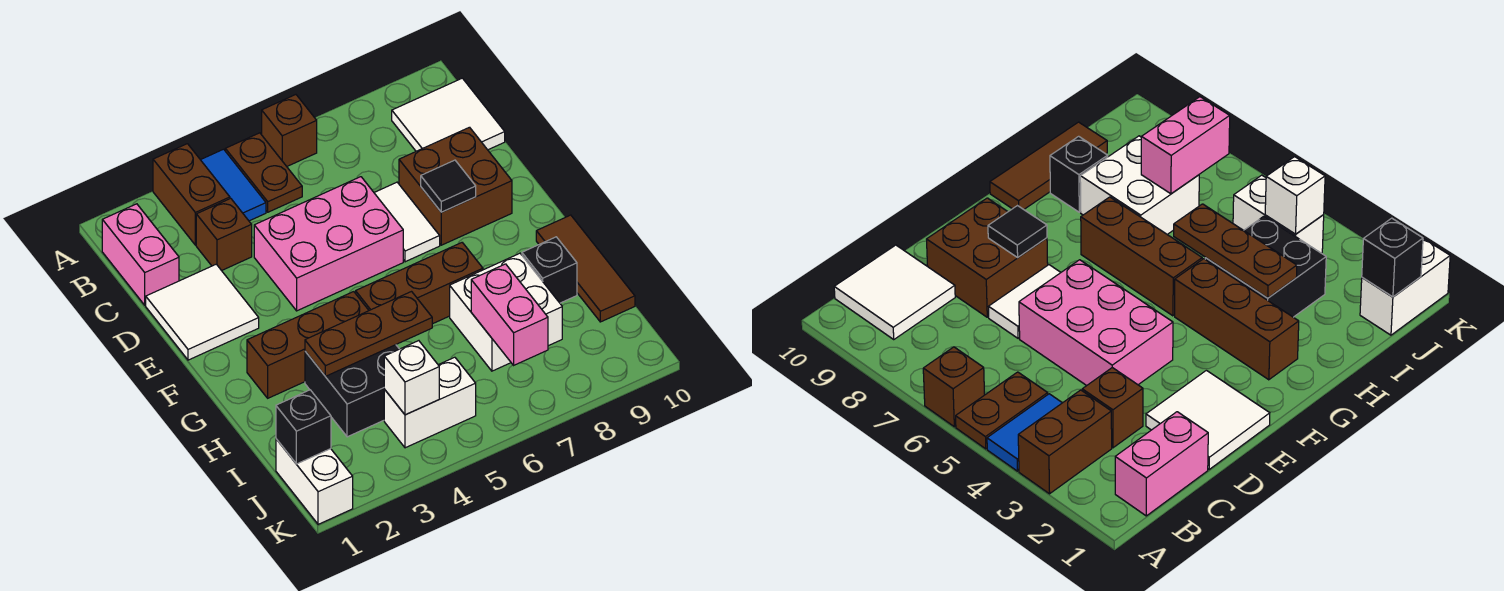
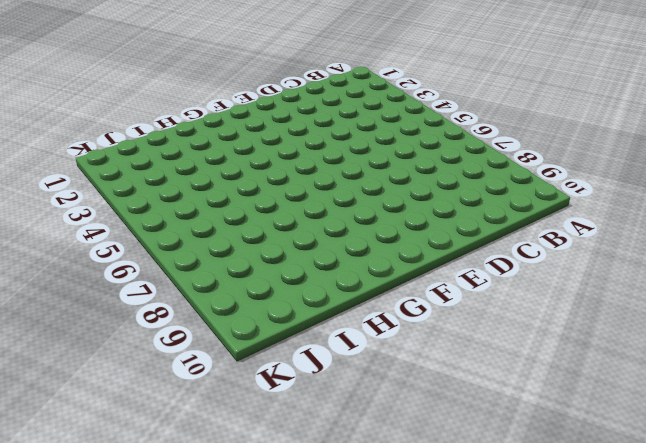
none -> brown 1x2 brick [153,144,230,245]
none -> blue 1x2 tile [201,149,266,221]
none -> brown 1x2 plate [225,133,302,212]

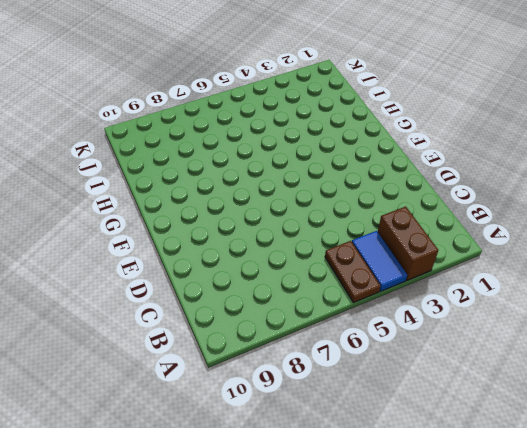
none -> brown 1x1 brick [262,95,317,166]
none -> pink 1x2 brick [102,204,179,305]
none -> white 2x2 tile [392,78,505,151]

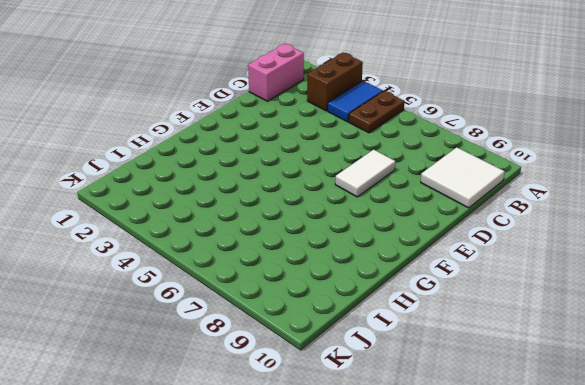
none -> brown 1x1 brick [262,95,317,166]
none -> brown 1x1 brick [196,198,252,271]
none -> white 2x2 tile [146,264,259,360]

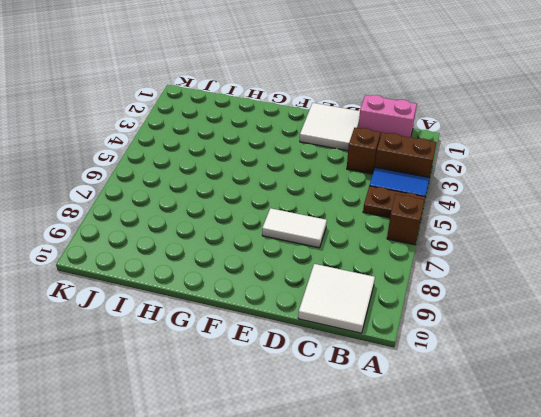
none -> pink 2x3 brick [254,177,403,311]
none -> brown 2x2 brick [399,127,512,245]
none -> brown 1x3 brick [247,292,369,398]

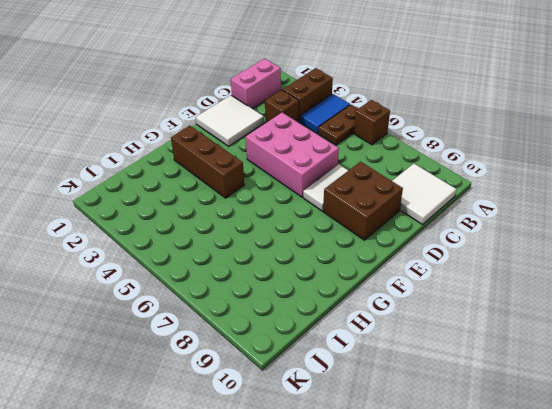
none -> brown 1x3 brick [356,243,483,324]
none -> brown 1x3 tile [536,215,635,322]
none -> black 2x2 brick [305,345,399,437]

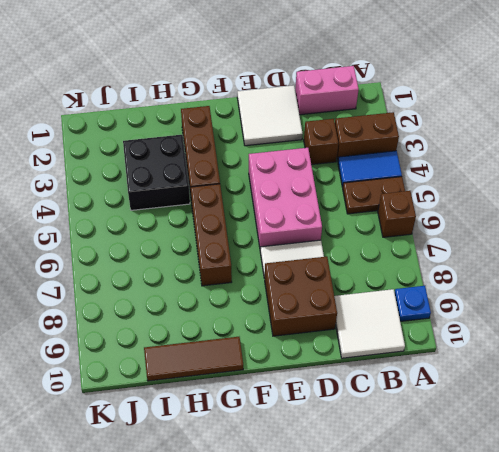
blue 1x1 plate [394,286,431,321] -> none
none -> white 2x2 brick [450,253,562,371]
none -> black 1x1 brick [522,237,577,303]
none -> white 1x2 brick [276,439,353,524]

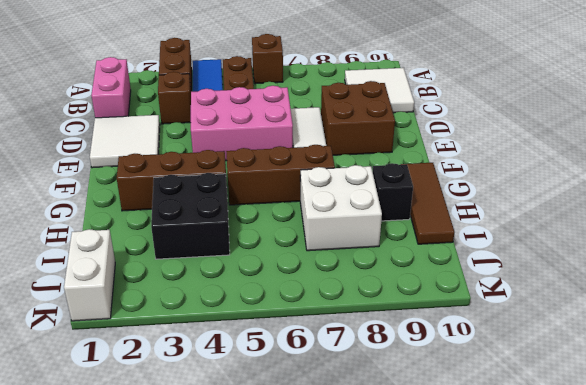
none -> white 1x2 brick [384,357,476,448]
none -> black 1x1 tile [421,160,476,212]
none -> brown 1x3 plate [305,292,432,376]

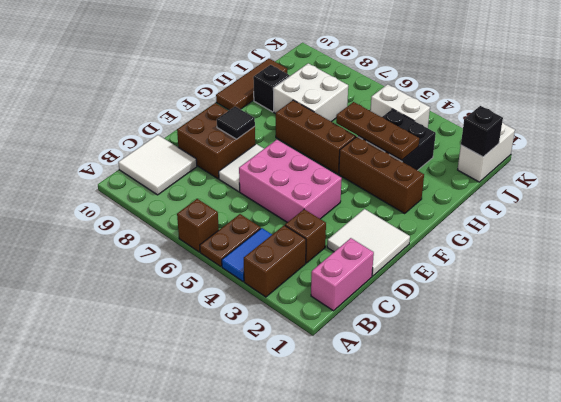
none -> pink 1x2 brick [471,264,548,365]
none -> white 1x1 brick [384,341,439,415]

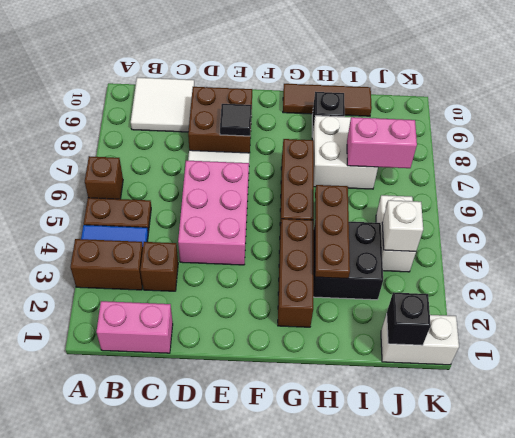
none -> white 2x2 tile [146,264,259,360]

